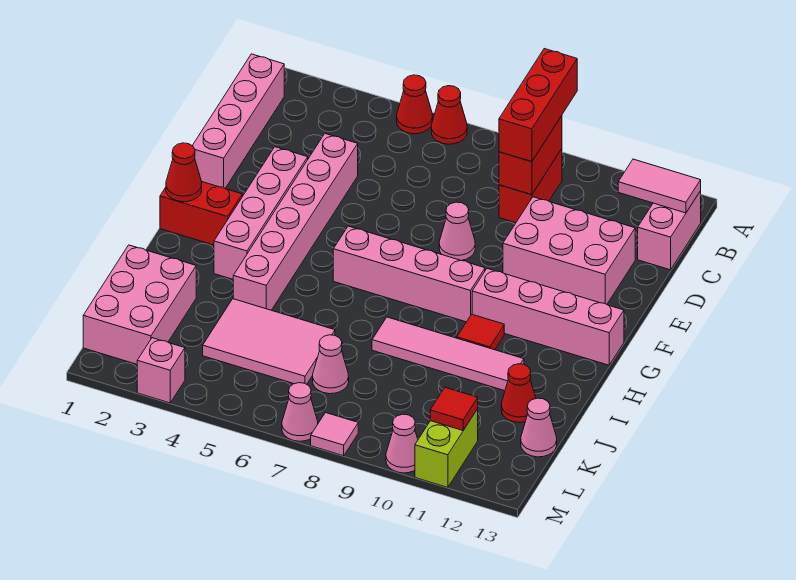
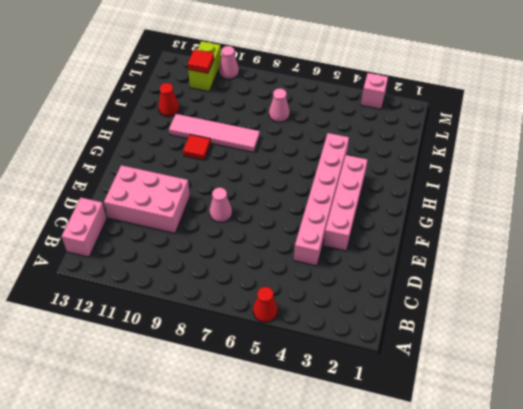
none -> red 1x1 cone [431,86,467,144]
none -> pink 1x4 brick [192,54,284,188]
none -> red 1x2 brick [499,149,562,223]

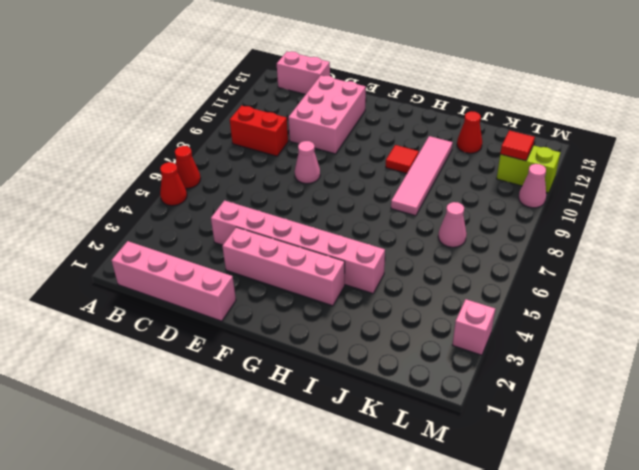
none -> red 1x2 brick [160,182,242,245]
none -> pink 1x4 brick [333,226,485,322]
none -> pink 1x4 brick [472,269,624,365]

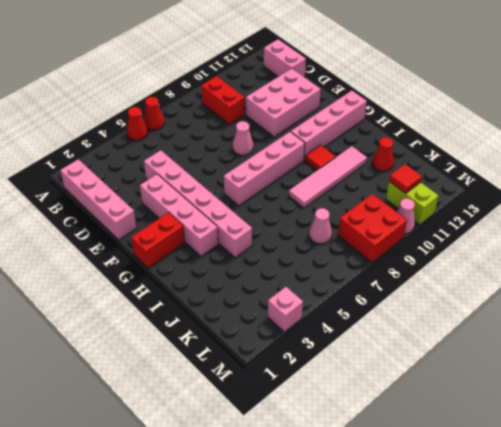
red 2x2 brick [338,194,407,263] -> pink 1x1 tile [311,413,358,456]
none -> pink 2x3 brick [83,245,196,364]
none -> pink 2x3 tile [203,299,335,384]
none -> pink 1x1 cone [521,398,557,457]

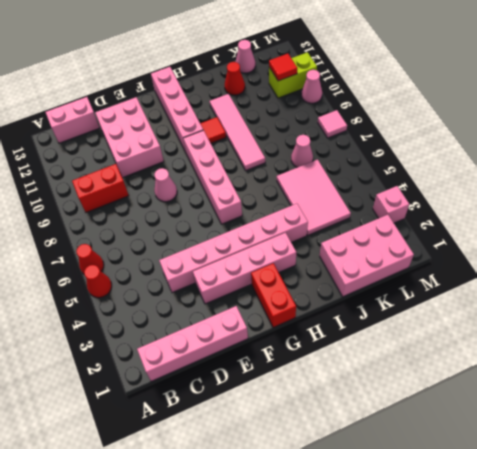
none -> pink 1x1 cone [282,383,318,441]
none -> red 1x2 brick [499,116,562,195]
none -> pink 1x2 tile [618,159,701,213]

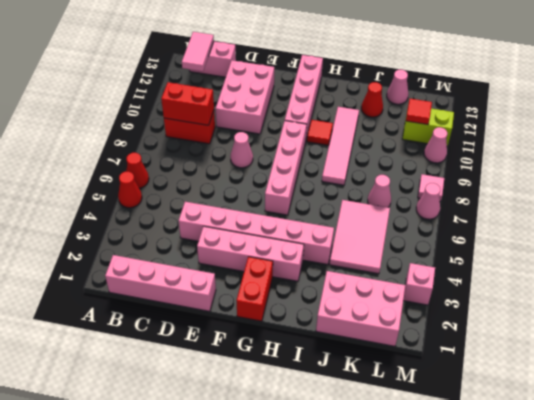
none -> red 1x1 cone [166,143,202,202]
none -> red 1x3 brick [499,49,577,162]

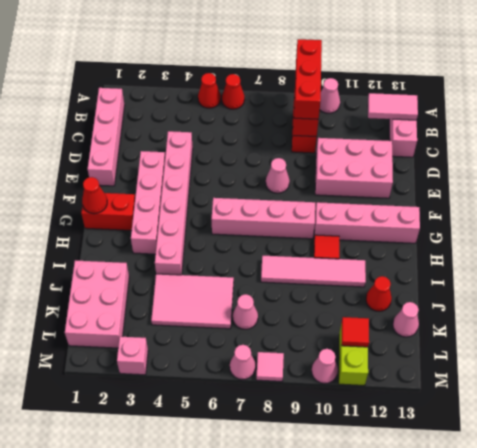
pink 1x1 cone [320,78,340,113] -> none

